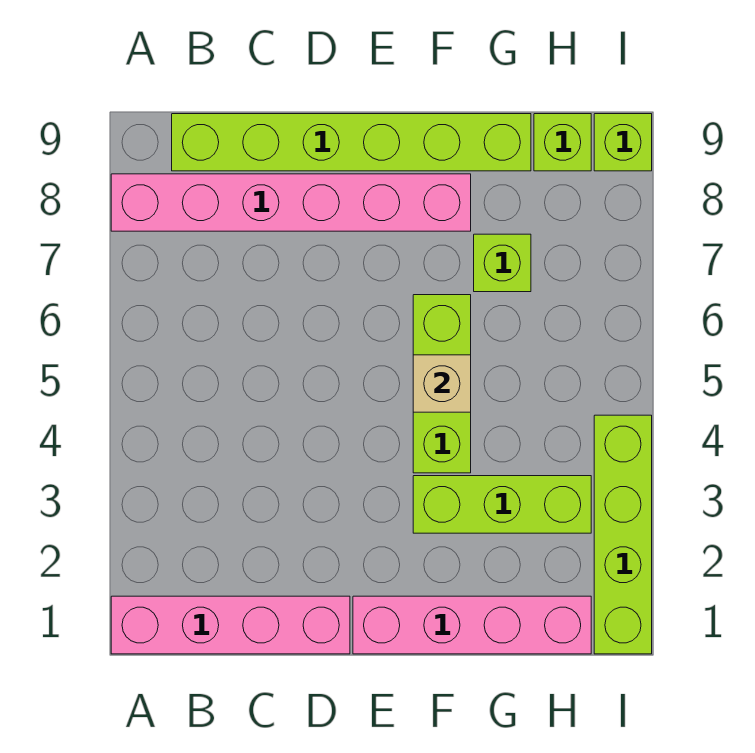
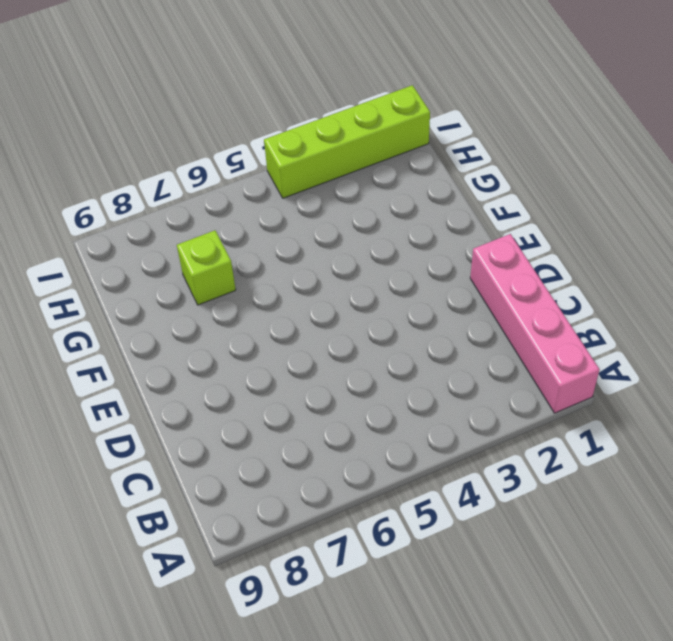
none -> pink 1x6 brick [111,174,471,231]
none -> lime 1x6 brick [172,114,531,171]

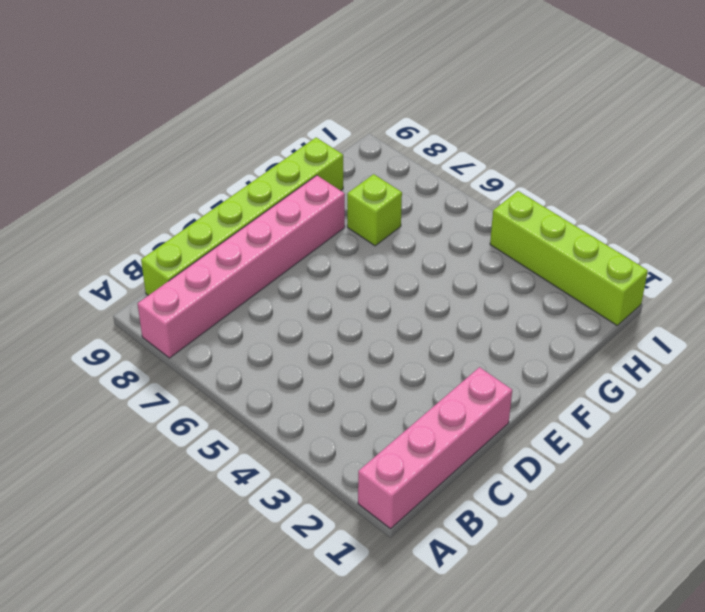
none -> pink 1x4 brick [353,596,591,654]
none -> lime 1x3 brick [413,476,591,533]

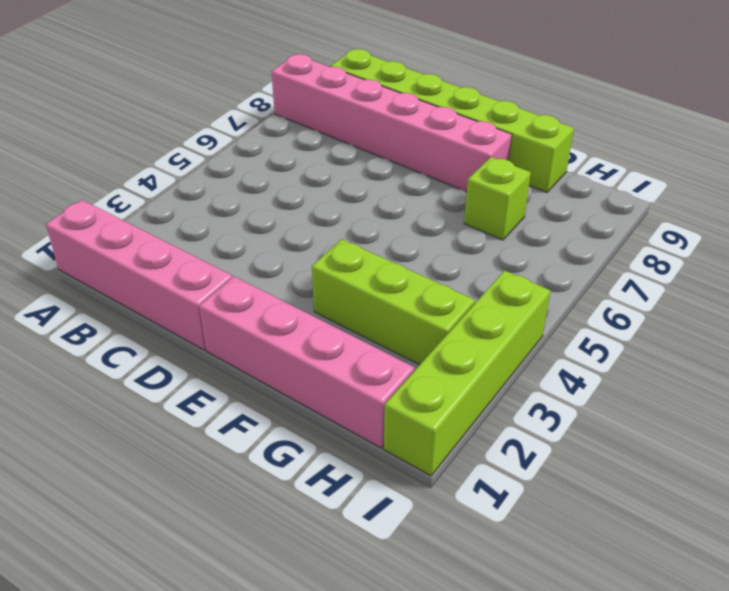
none -> lime 1x3 brick [413,295,471,473]
none -> lime 1x1 brick [534,114,591,171]

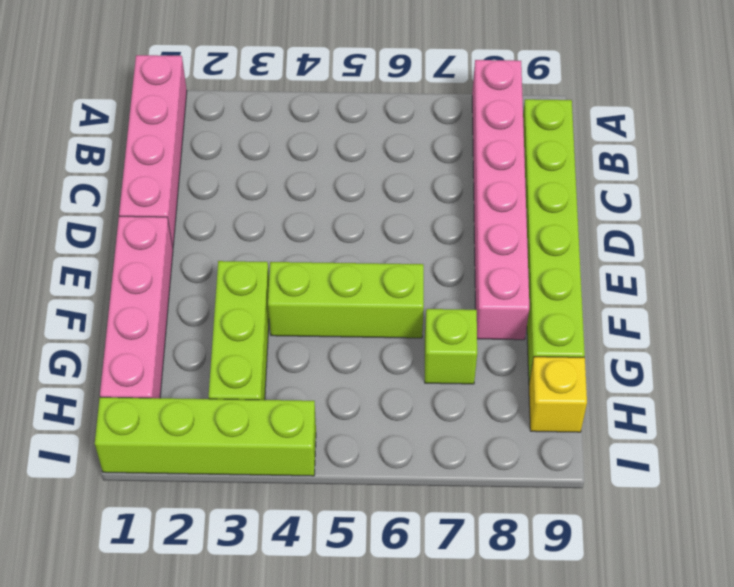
yellow 1x1 brick [529,357,587,432] -> lime 1x1 brick [534,114,591,171]
none -> lime 1x1 brick [594,114,652,171]
none -> tan 1x1 brick [413,355,471,412]

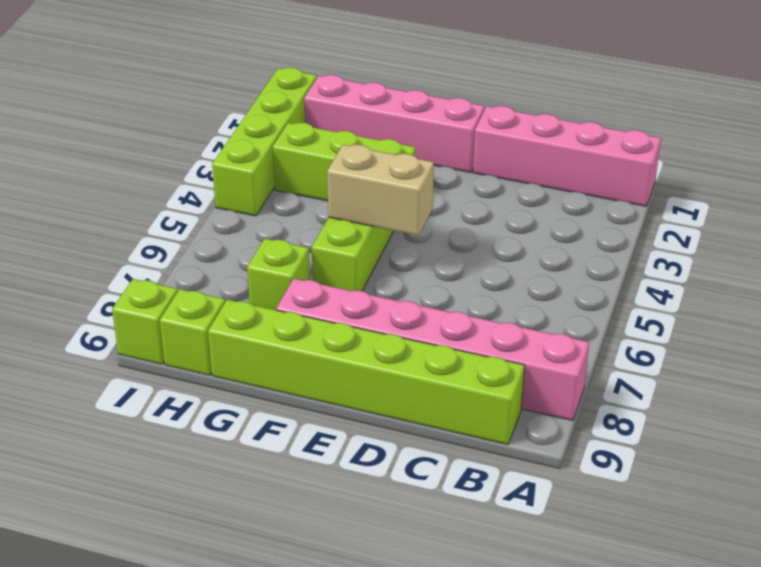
tan 1x2 brick [327,145,434,236] -> tan 1x1 brick [413,355,471,412]

